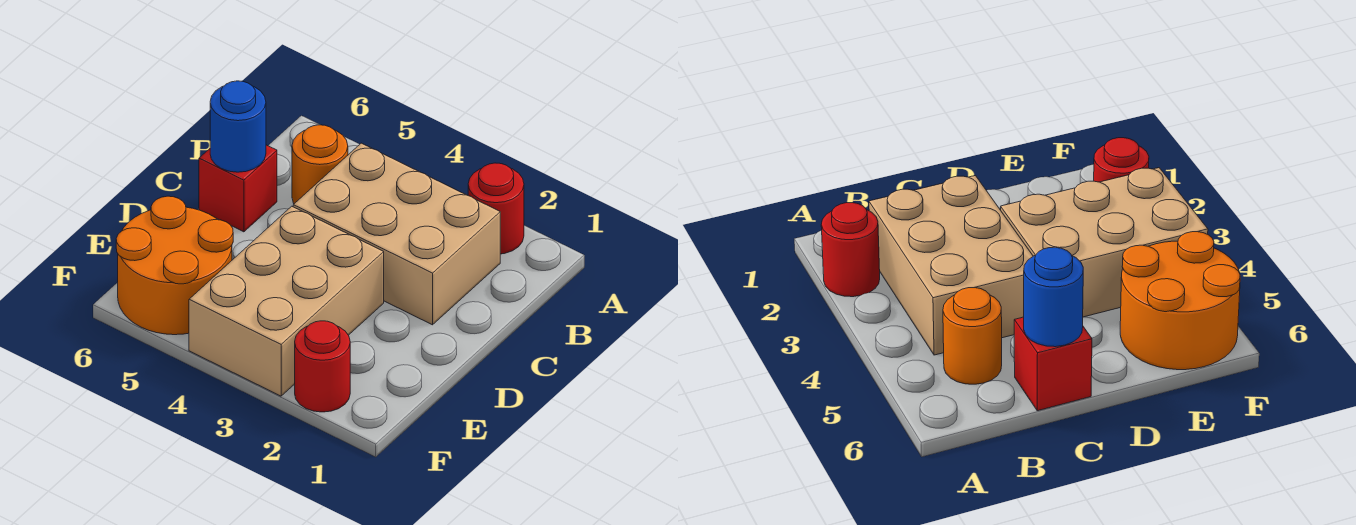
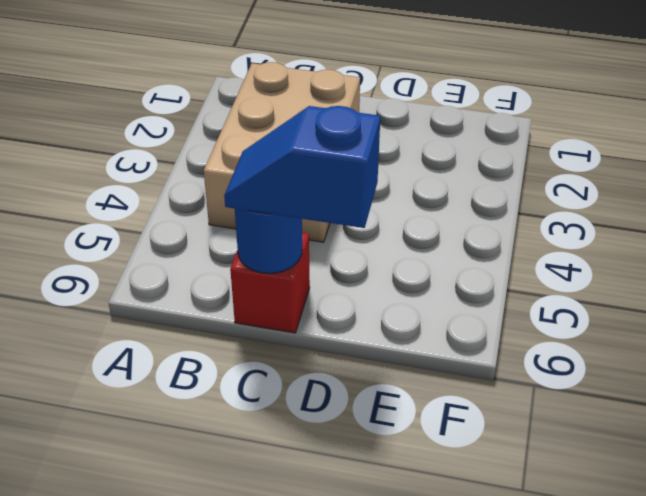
blue 1x2 slope [224,106,380,228] -> none
none -> red 1x1 round brick [468,163,524,254]
none -> orange 1x1 round brick [292,125,348,204]

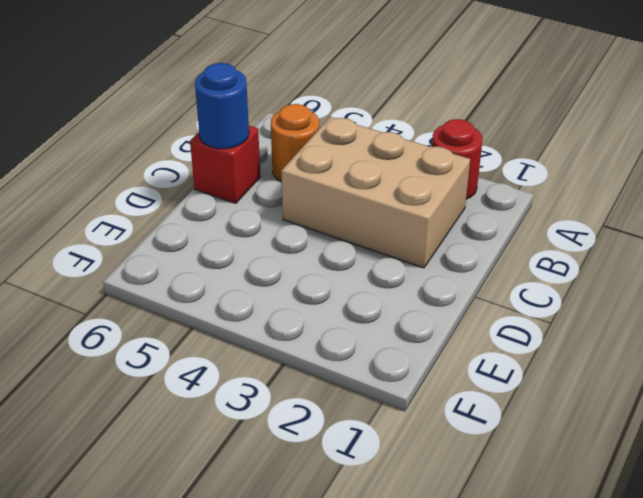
none -> tan 2x3 brick [189,206,384,396]
none -> orange 2x2 round brick [116,196,233,335]

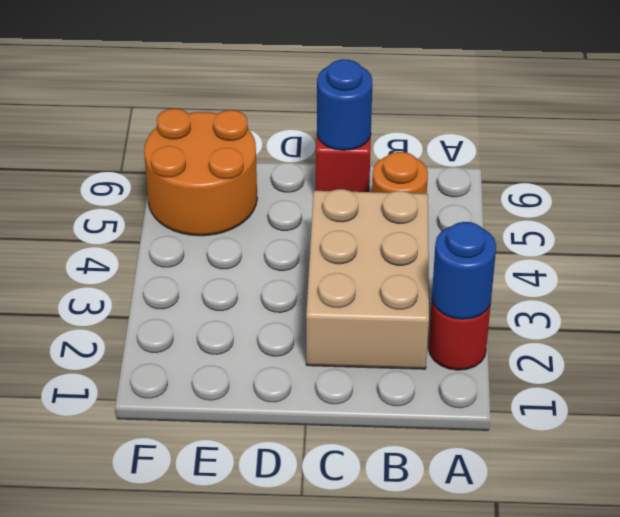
blue 1x1 round brick [432,222,496,319] -> none
none -> tan 2x3 brick [189,206,384,396]
none -> red 1x1 round brick [295,321,350,412]

